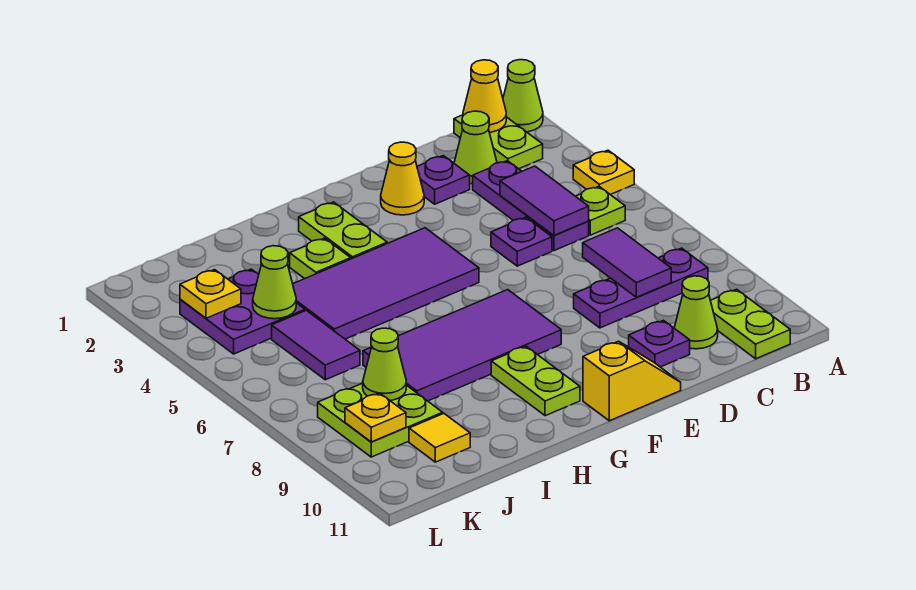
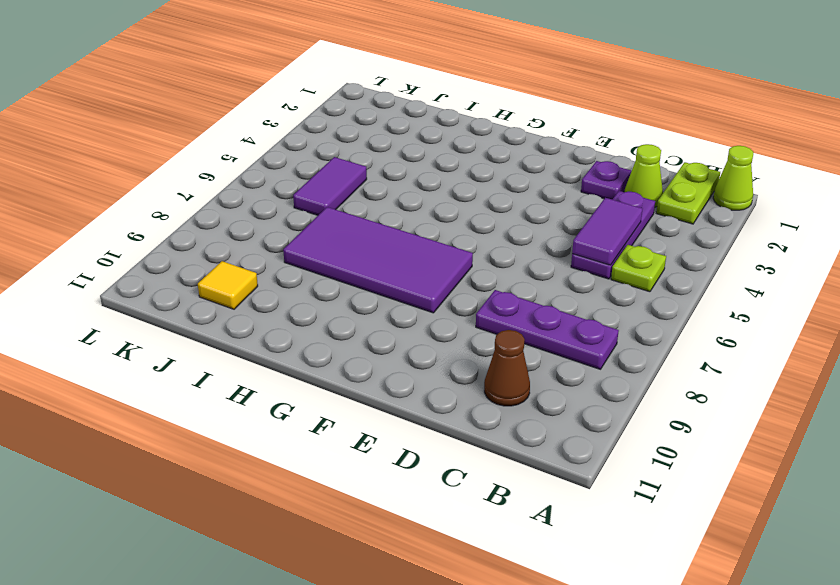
brown 1x1 cone [484,330,530,406] -> lime 1x1 cone [674,276,718,349]
none -> yellow 1x1 plate [573,150,634,195]
none -> lime 1x2 plate [710,289,790,359]
none -> purple 1x1 plate [491,217,552,266]
none -> purple 1x1 plate [629,320,690,367]

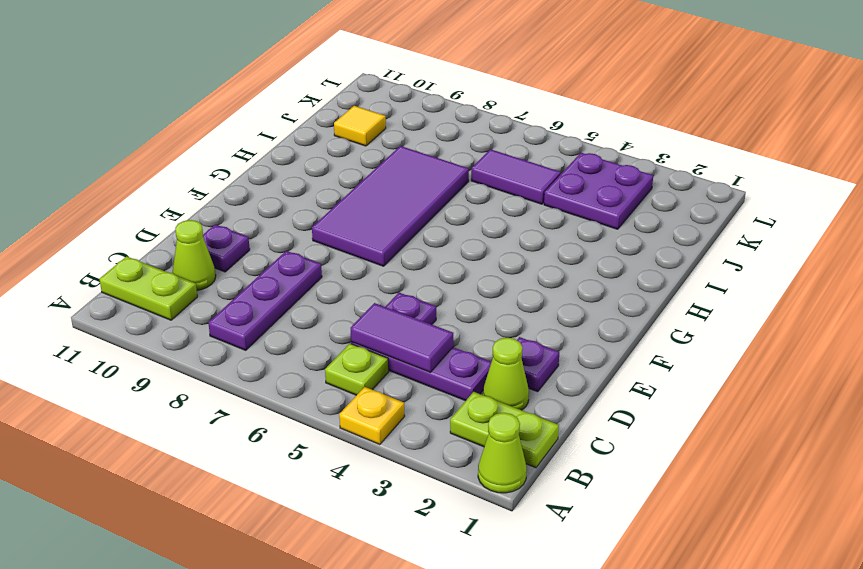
none -> yellow 1x1 cone [381,142,424,215]
none -> yellow 1x2 slope [583,341,681,421]
none -> purple 2x4 tile [293,228,479,339]
none -> lime 1x2 plate [299,202,387,259]

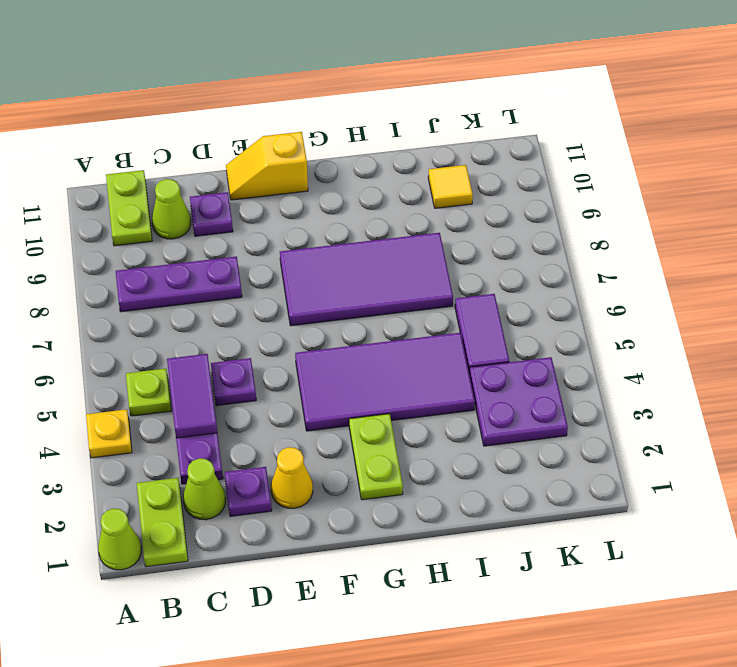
none -> lime 1x2 plate [491,346,580,416]
none -> lime 1x1 plate [290,238,351,279]
none -> lime 2x2 plate [318,383,443,457]
none -> yellow 1x1 cone [463,60,506,132]

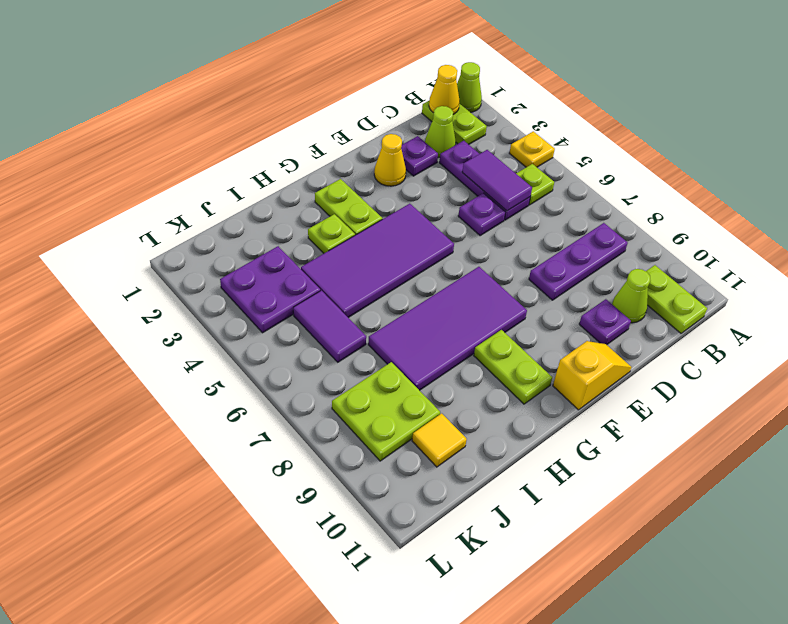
none -> purple 1x2 tile [583,228,671,297]
none -> lime 1x1 cone [253,246,296,319]
none -> lime 1x1 cone [363,328,406,401]
none -> yellow 1x1 plate [180,270,241,318]

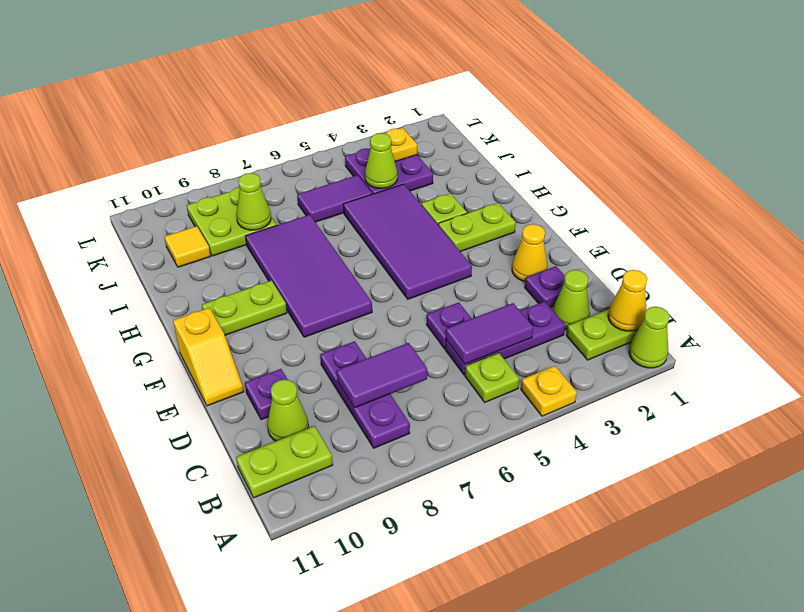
none -> yellow 1x1 plate [345,393,406,442]

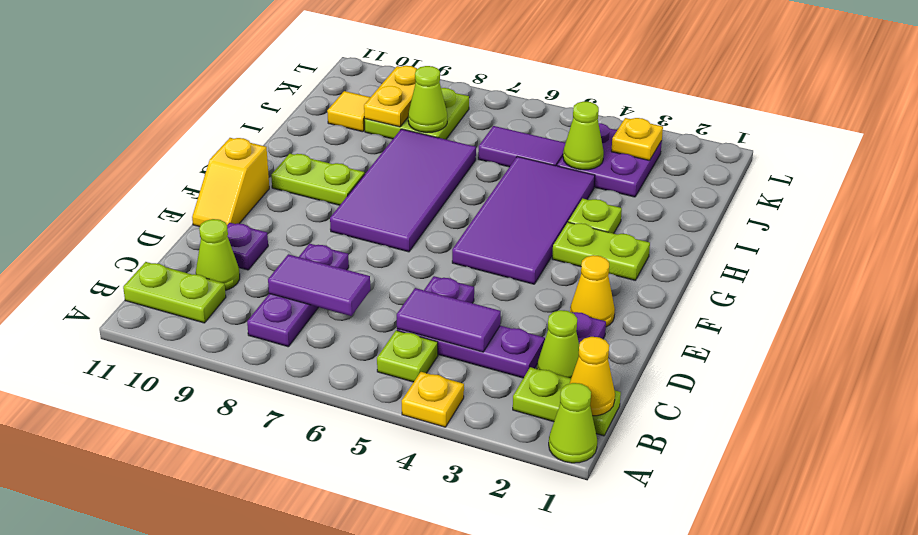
yellow 1x2 plate [364,66,417,127] -> yellow 1x1 plate [345,393,406,442]

